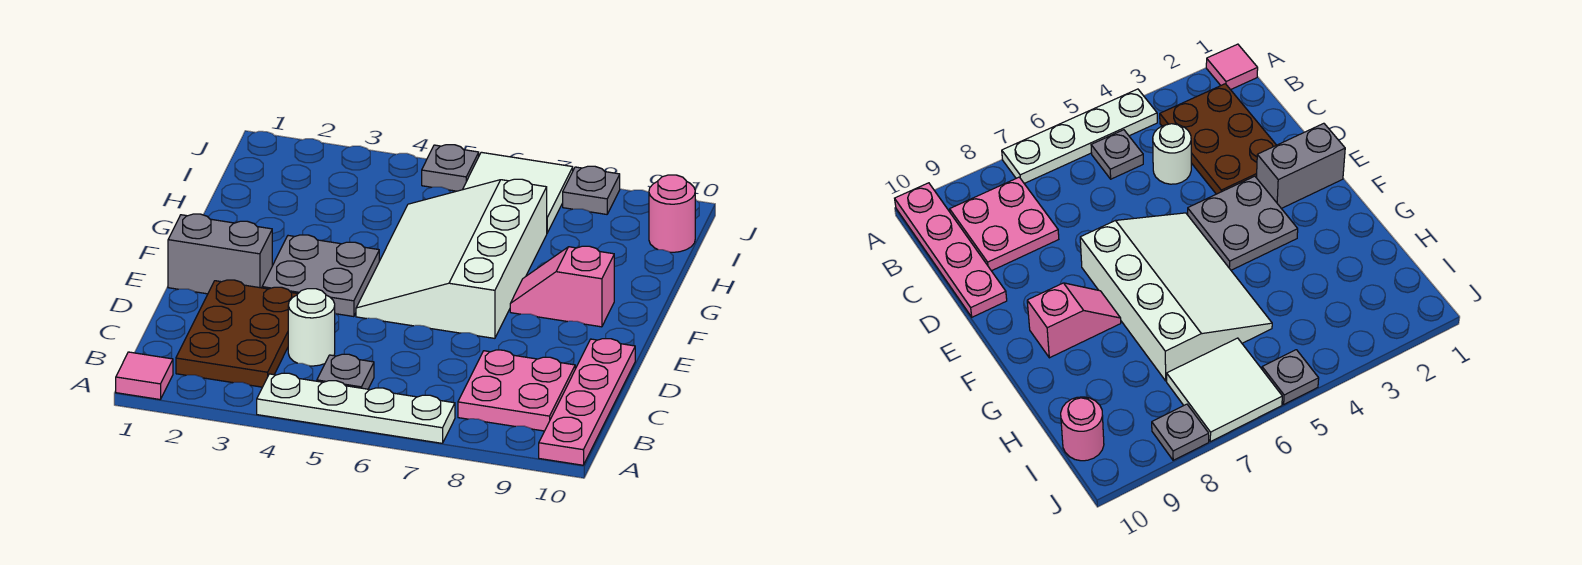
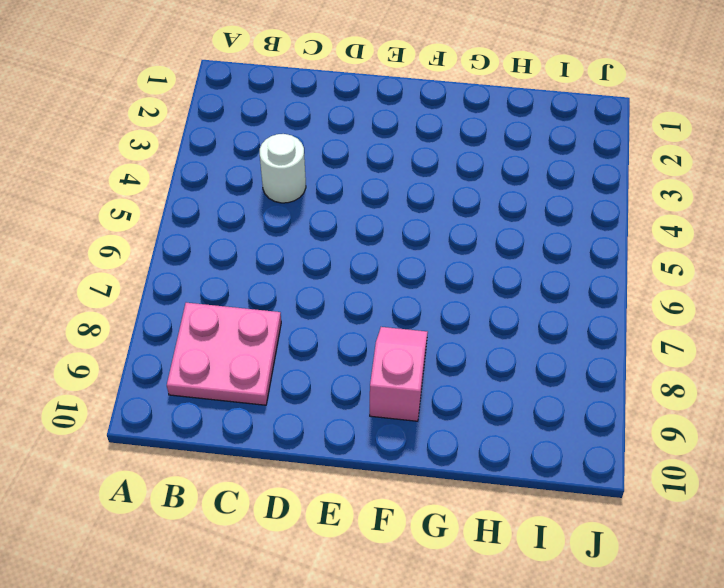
none -> pink 1x1 tile [116,352,173,399]
none -> white 1x4 plate [257,373,455,443]
none -> pink 1x4 plate [539,339,635,465]

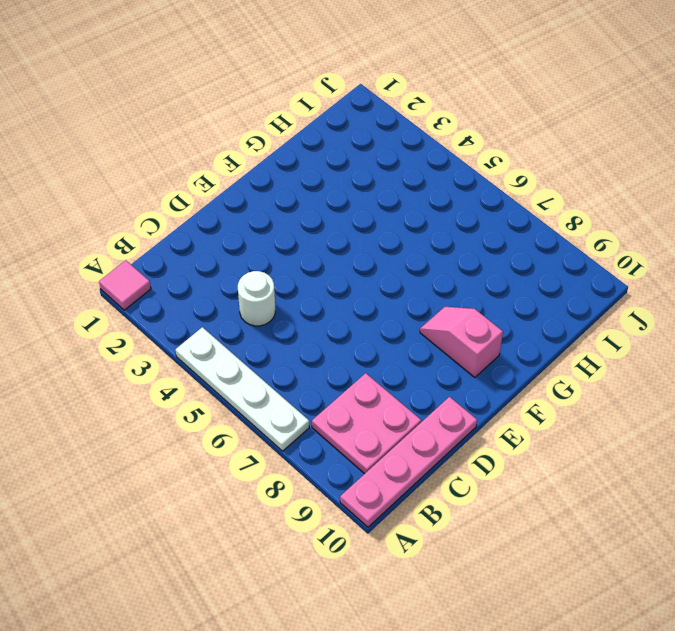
none -> brown 2x3 plate [176,280,298,387]
none -> grey 1x1 plate [317,354,374,389]
none -> grey 1x2 brick [168,214,272,294]

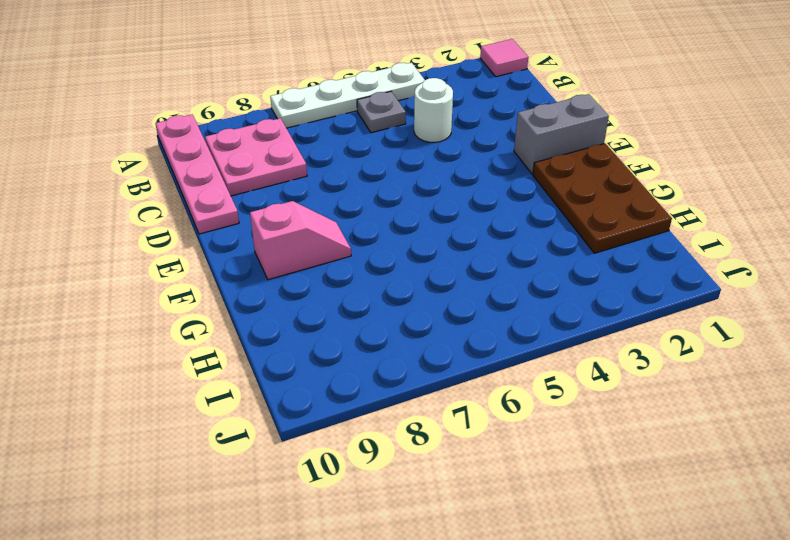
brown 2x3 plate [533,144,672,253] -> brown 2x3 plate moved to [176,280,298,387]
none -> grey 2x2 plate [262,235,379,317]
none -> white 3x4 slope [356,179,547,338]
none -> white 2x2 tile [463,152,573,233]

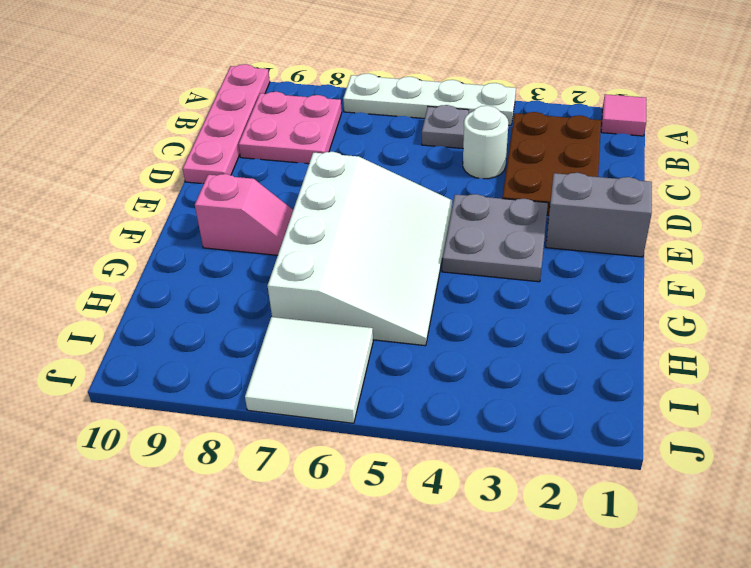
none -> pink 1x1 round brick [649,175,695,252]
none -> grey 1x1 plate [422,145,479,191]
none -> grey 1x1 plate [563,166,620,214]

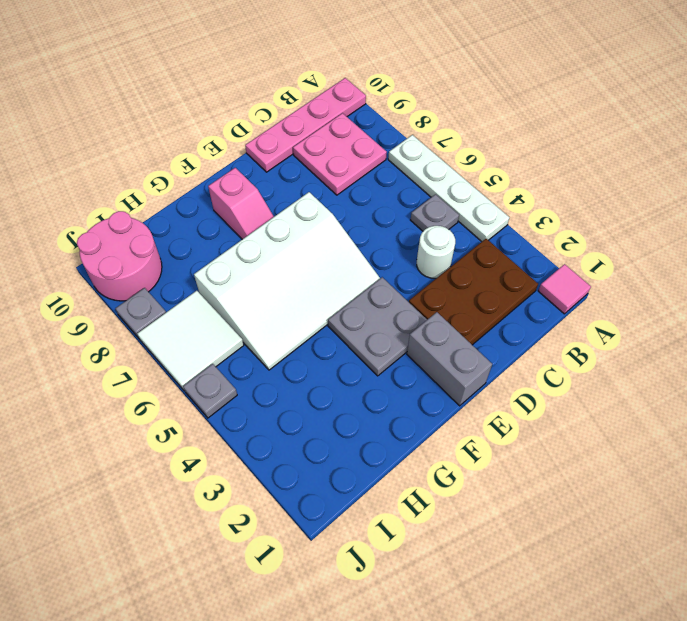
pink 2x2 round brick [77,211,162,301] -> pink 1x1 round brick [649,175,695,252]

